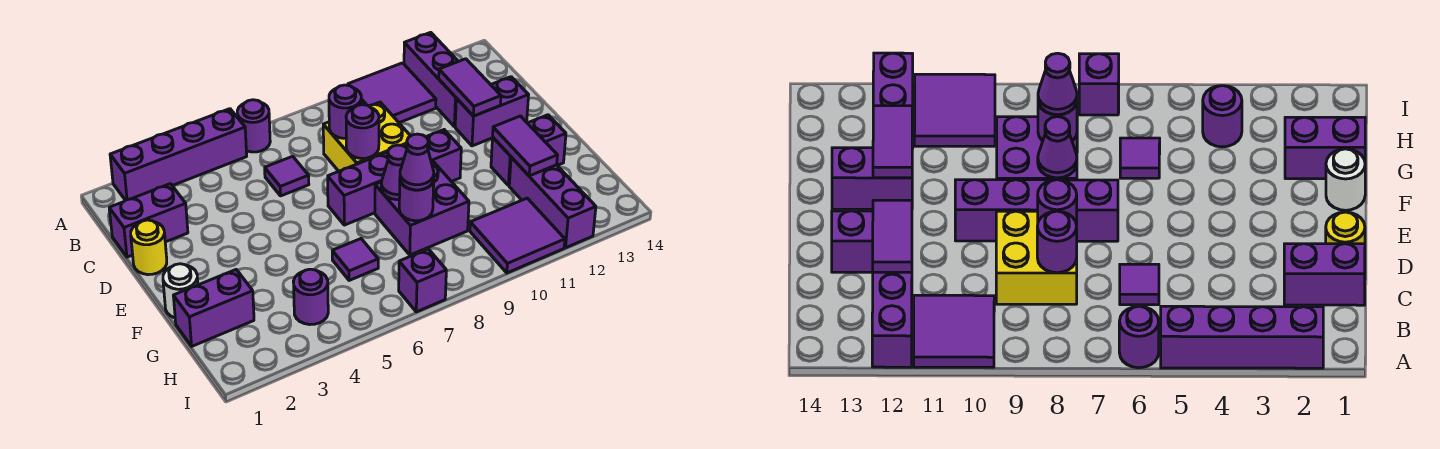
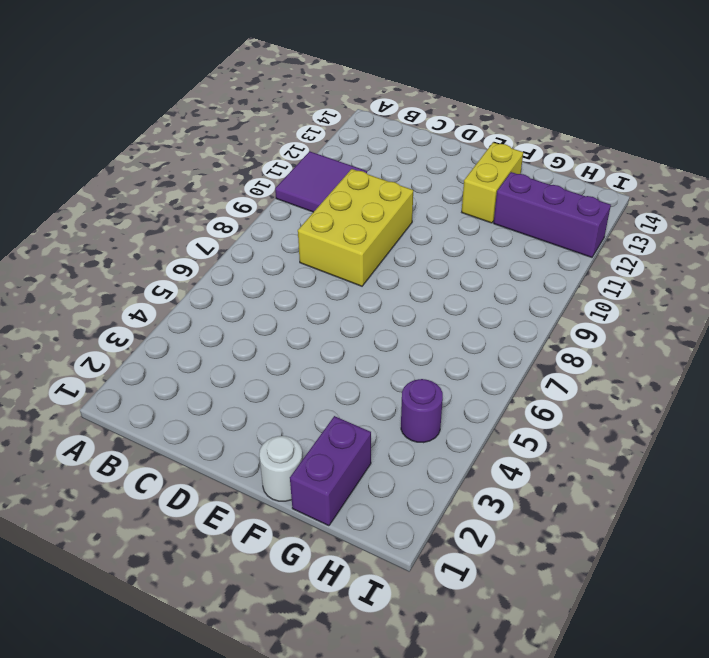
yellow 2x3 brick [298,169,413,286] -> yellow 2x2 brick [323,102,410,171]
yellow 1x2 brick [462,143,523,223] -> purple 1x2 brick [491,115,566,186]
none -> purple 1x4 brick [110,109,247,200]
none -> purple 1x1 round brick [237,100,270,152]
none -> purple 1x3 brick [404,32,458,127]

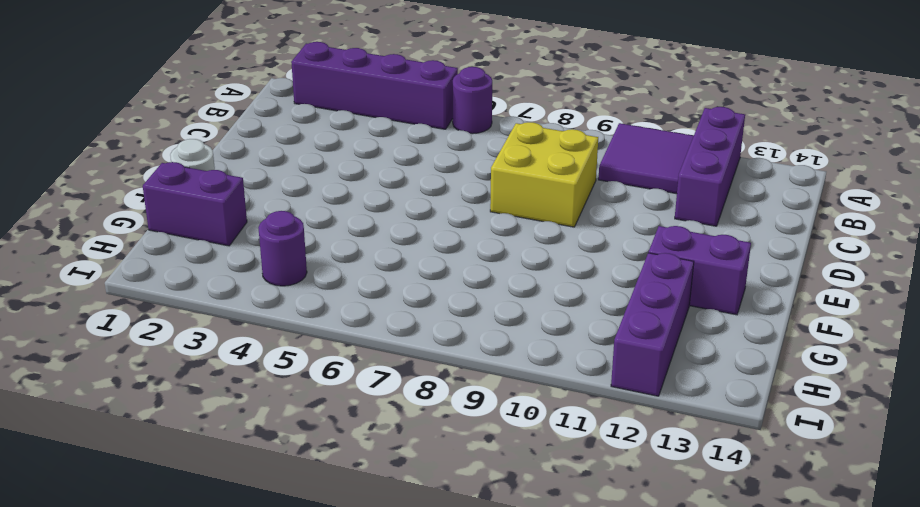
none -> purple 1x2 brick [109,184,188,257]
none -> purple 1x1 tile [265,156,309,196]
none -> yellow 1x1 round brick [131,220,167,275]

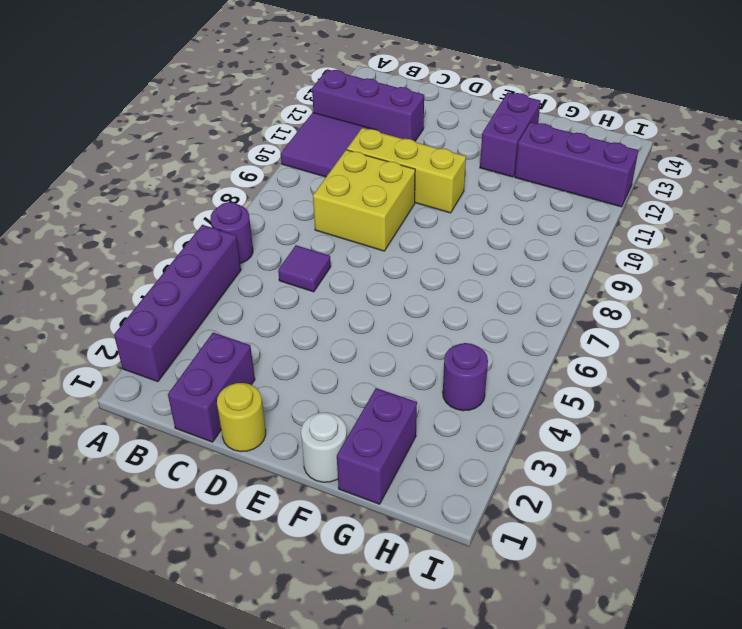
yellow 1x3 brick [347,128,466,213] -> purple 1x4 brick [328,130,461,225]
none -> purple 1x2 brick [455,77,529,146]
none -> purple 2x2 brick [375,161,469,255]
none -> purple 1x1 tile [332,239,378,281]

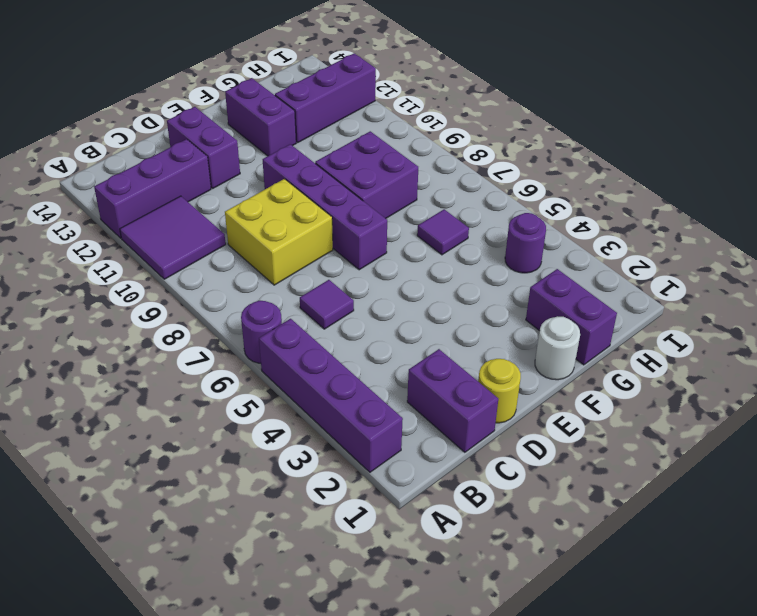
none -> purple 2x2 tile [470,198,565,273]
none -> purple 1x1 brick [399,249,446,312]
none -> purple 1x1 round brick [329,85,361,138]

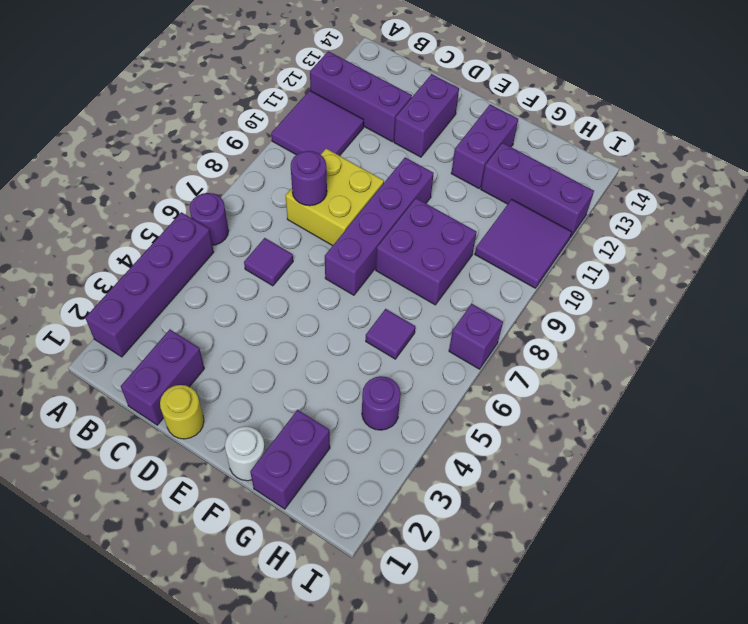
none -> purple 1x2 tile [439,59,501,116]
none -> purple 1x1 round brick [346,105,379,158]
none -> purple 1x1 cone [381,145,407,200]

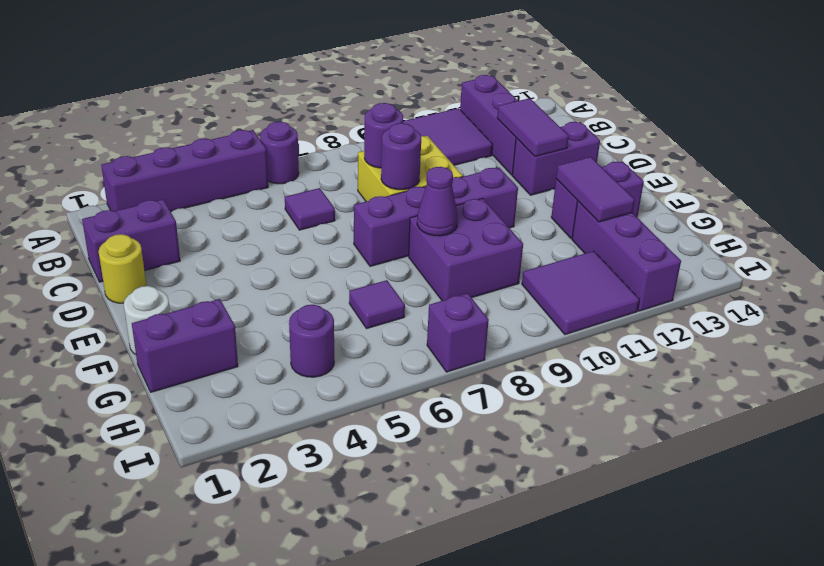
none -> purple 1x1 round brick [399,181,434,221]
none -> purple 1x1 cone [400,134,434,190]

